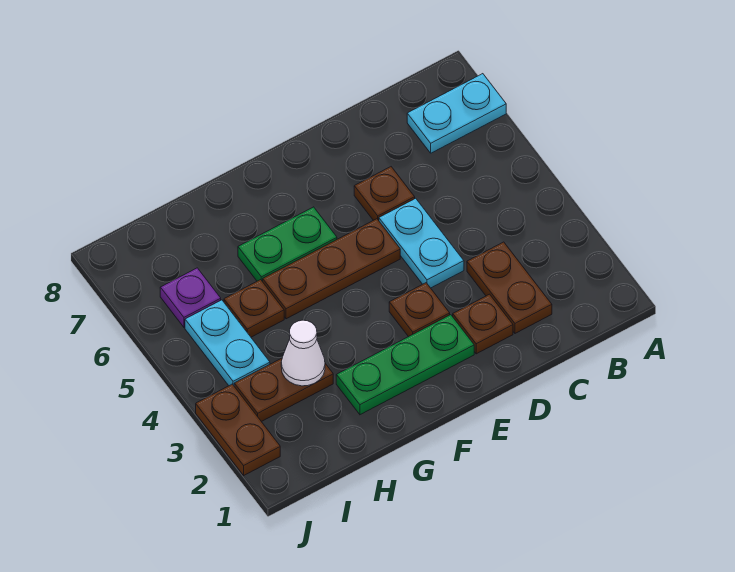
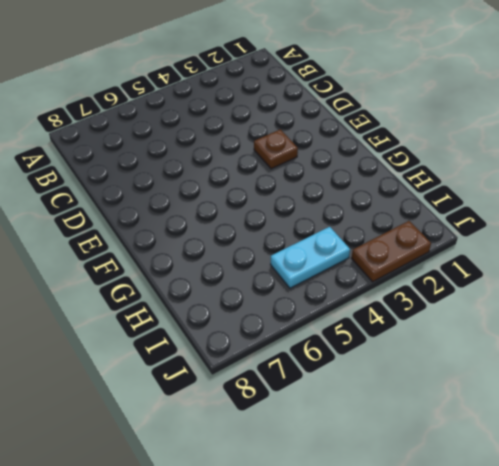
none -> cyan 1x2 plate [407,74,506,153]
none -> brown 1x2 plate [467,242,552,333]
none -> brown 1x1 plate [453,294,513,354]

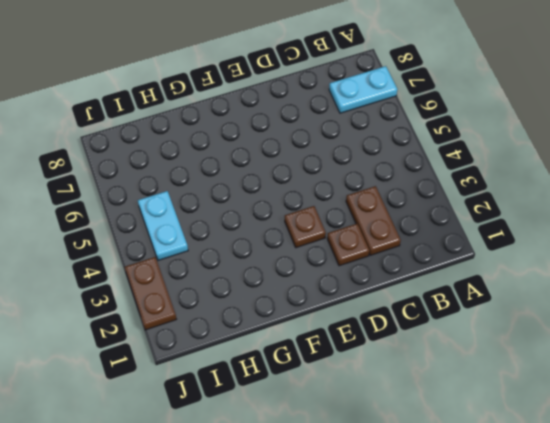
none -> cyan 1x2 plate [379,198,464,288]
none -> brown 1x1 plate [354,167,415,220]
none -> green 1x3 plate [336,315,474,415]

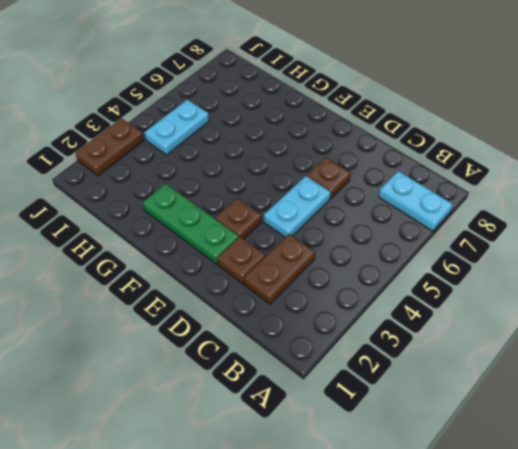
none -> brown 1x3 plate [263,219,400,319]
none -> green 1x2 plate [238,207,337,282]
none -> brown 1x2 plate [234,358,333,422]

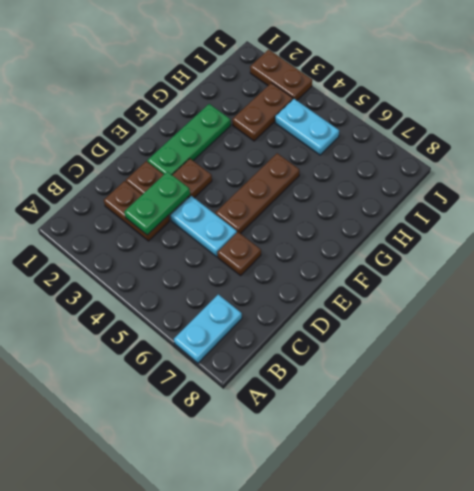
green 1x2 plate [124,172,190,235] -> green 1x2 plate moved to [238,207,337,282]
none -> brown 1x1 plate [224,280,284,337]
none -> purple 1x1 plate [160,268,221,327]
none -> white 1x1 cone [281,320,325,386]

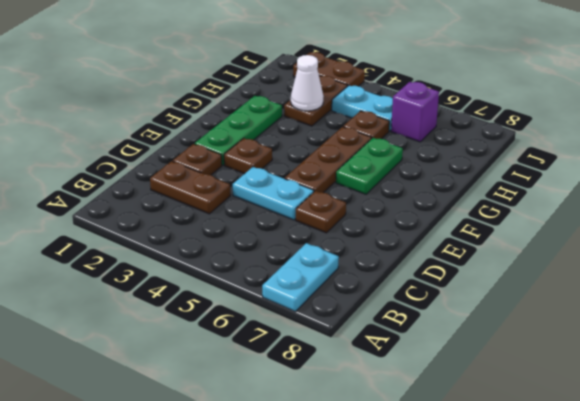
purple 1x1 brick [391,82,439,142] -> purple 1x1 plate [160,268,221,327]

